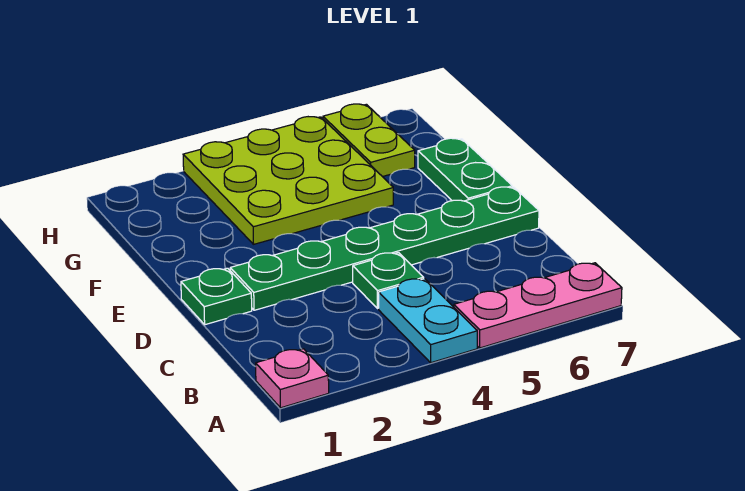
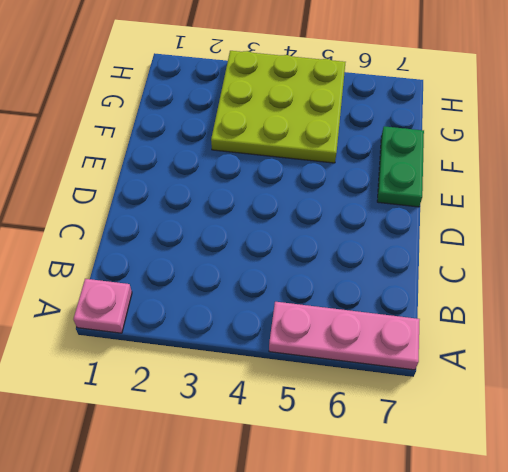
none -> cyan 1x2 plate [379,279,477,363]
none -> green 1x1 plate [353,253,424,309]

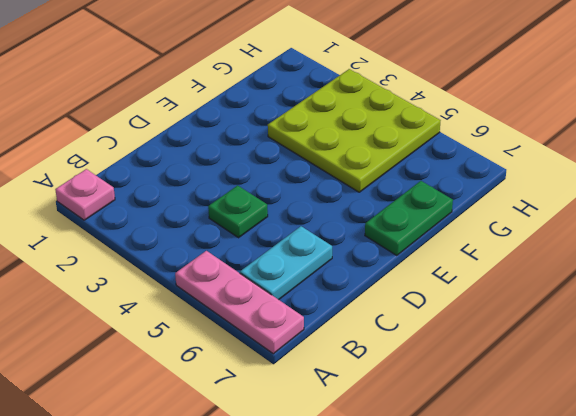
cyan 1x2 plate [240,226,332,300] -> cyan 1x2 plate moved to [379,279,477,363]
none -> green 1x1 plate [181,268,252,325]
none -> green 1x6 plate [230,187,539,310]

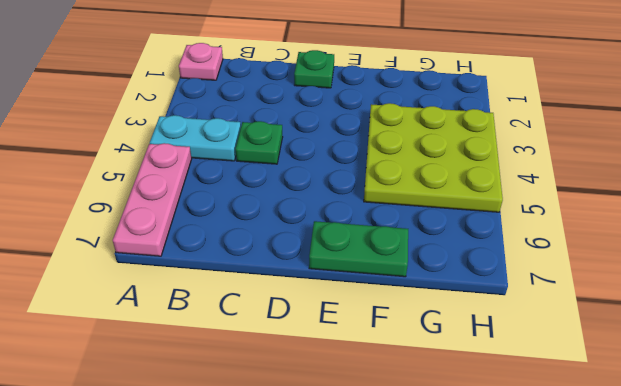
none -> green 1x6 plate [230,187,539,310]
none -> lime 1x2 plate [323,104,415,177]

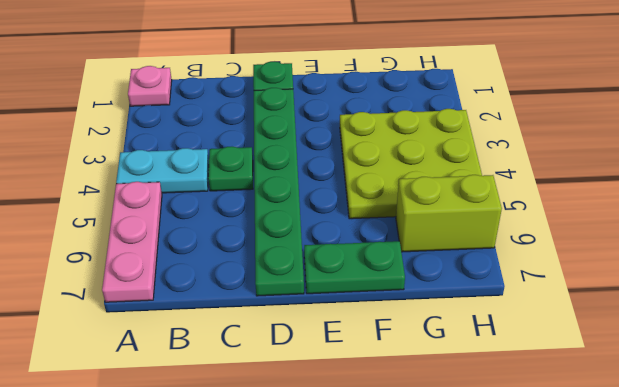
lime 1x2 brick [396,175,502,252] -> lime 1x2 plate [323,104,415,177]

